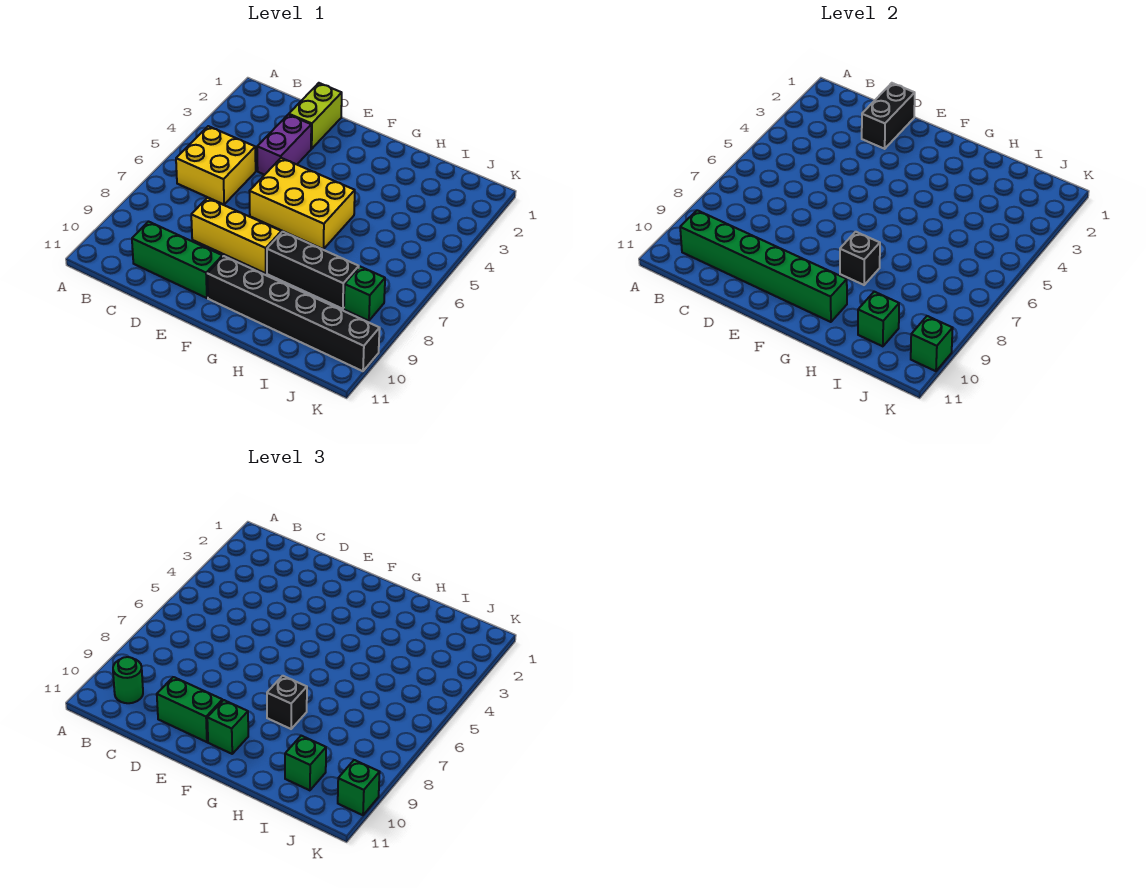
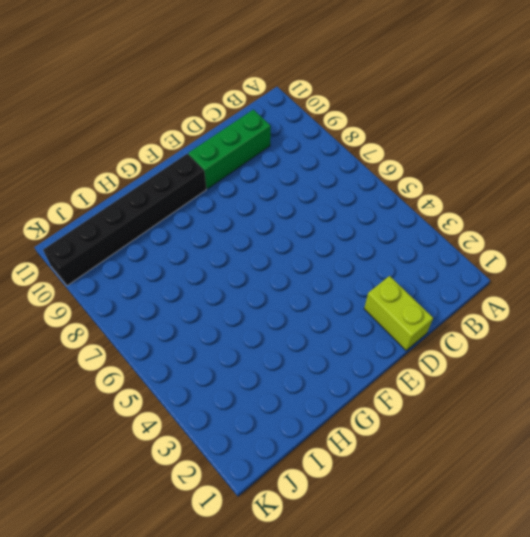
none -> yellow 2x2 brick [176,126,256,204]
none -> purple 1x2 brick [257,115,311,175]
none -> yellow 1x3 brick [191,198,281,273]

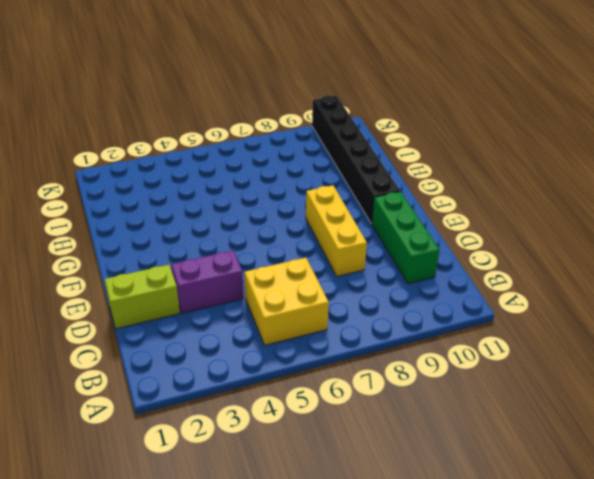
none -> yellow 2x3 brick [249,158,355,249]
none -> black 1x3 brick [267,232,359,309]
none -> green 1x1 brick [344,267,385,321]

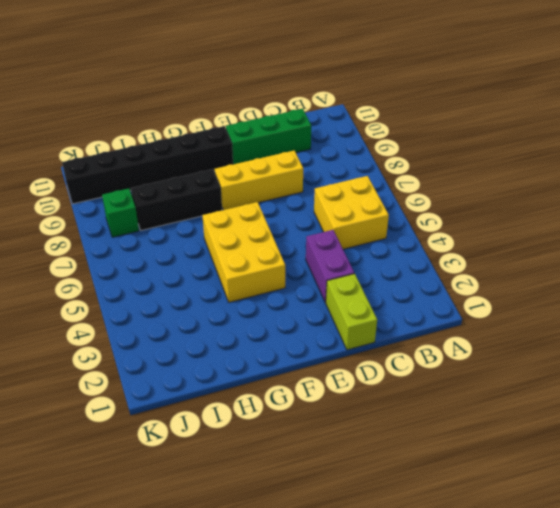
yellow 2x3 brick [202,202,285,302] -> yellow 2x3 brick turned to [249,158,355,249]
none -> green 1x6 brick [680,210,847,322]
none -> black 1x2 brick [862,83,915,149]
none -> black 1x1 brick [840,232,880,285]

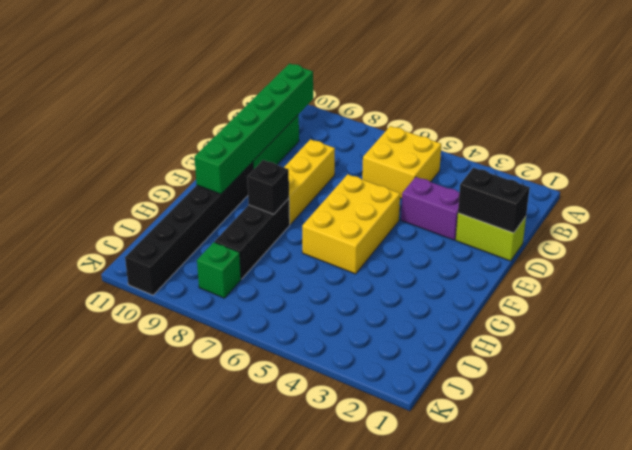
none -> green 1x1 brick [858,292,899,346]
none -> green 1x1 brick [911,316,953,371]
none -> green 1x1 round brick [113,657,143,703]

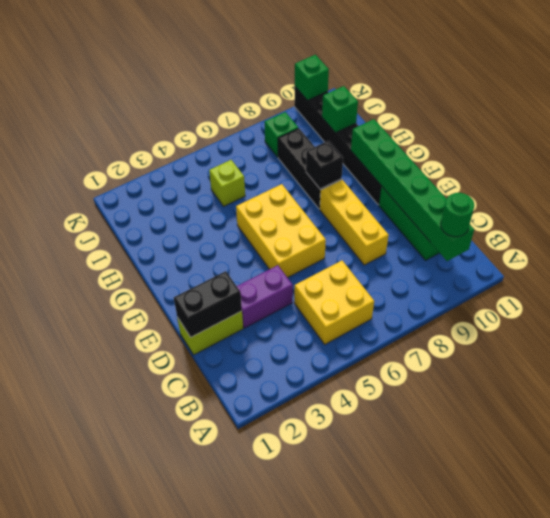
lime 1x1 brick [209,160,245,206] -> none
none -> green 1x2 brick [157,677,222,742]
none -> green 1x1 brick [207,700,248,754]
none -> black 1x1 brick [267,676,307,729]

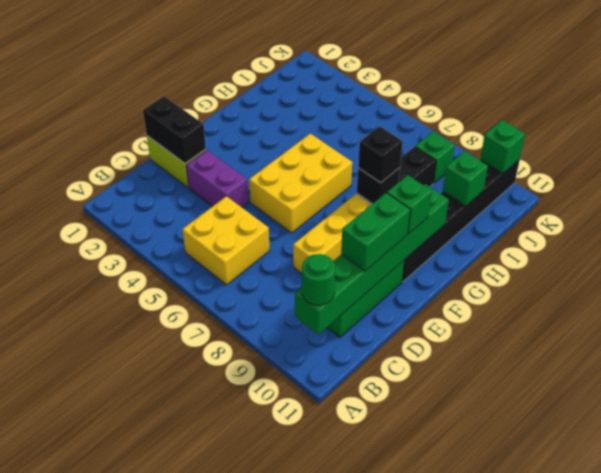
none -> green 1x1 brick [285,736,326,790]
none -> green 1x1 brick [338,760,380,815]

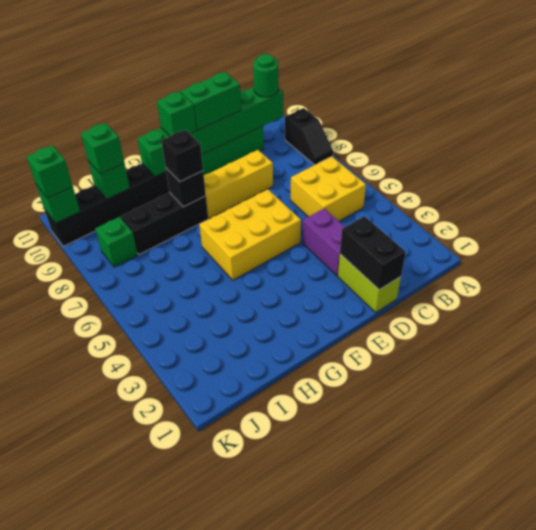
black 1x2 slope [285,108,333,165] -> none

